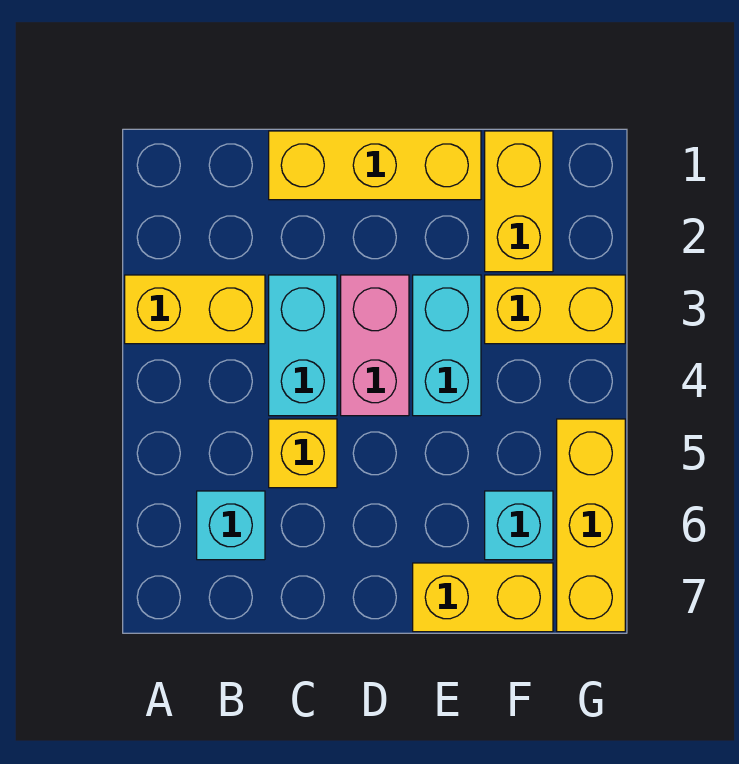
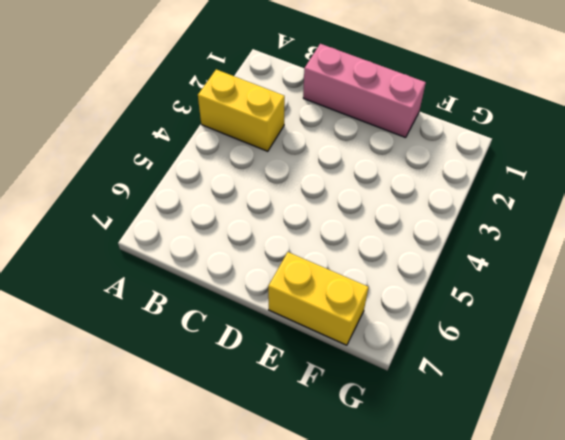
pink 1x3 brick [303,44,426,138] -> yellow 1x3 brick [269,131,481,200]
none -> cyan 1x1 brick [197,491,265,560]
none -> cyan 1x2 brick [269,275,337,416]
none -> yellow 1x1 brick [269,419,337,488]

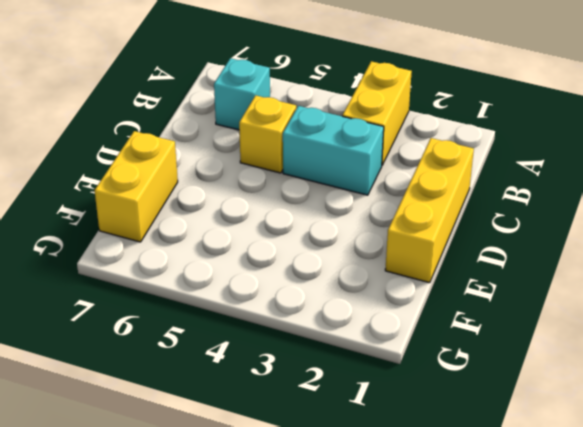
none -> pink 1x2 brick [341,275,409,416]
none -> cyan 1x2 brick [413,275,481,416]
none -> yellow 1x2 brick [485,131,553,272]

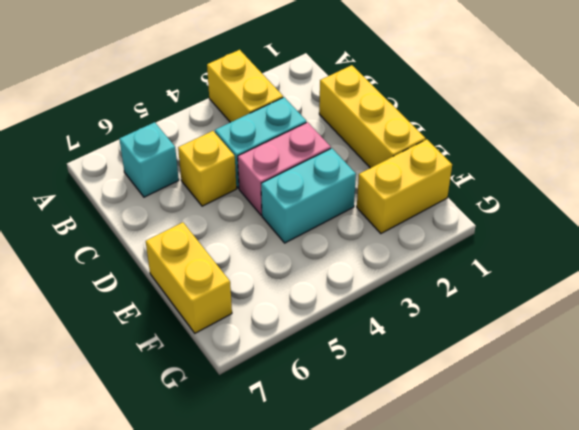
none -> yellow 1x2 brick [485,275,625,344]
none -> cyan 1x1 brick [485,491,553,560]
none -> yellow 1x3 brick [557,419,625,632]

